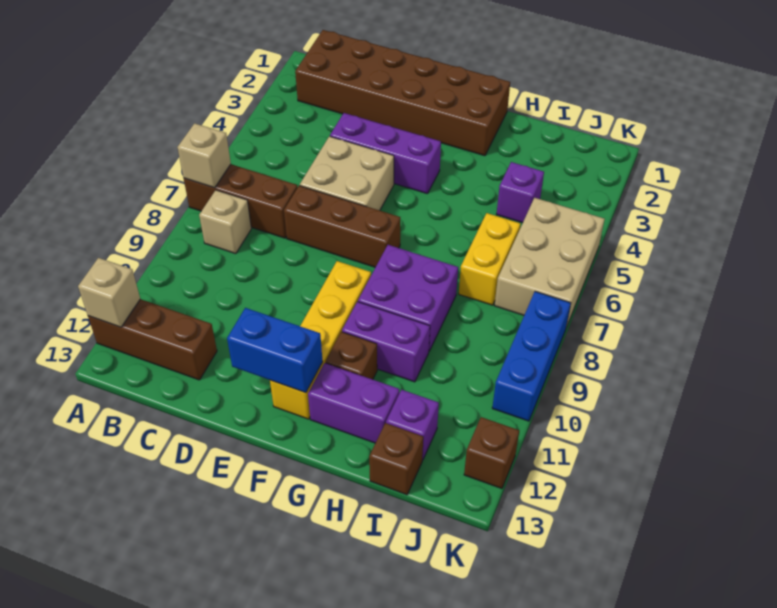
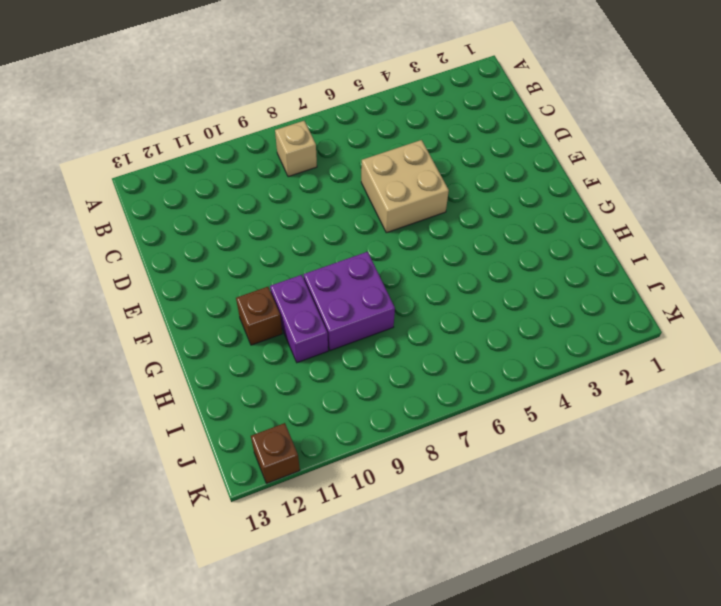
none -> brown 1x3 brick [184,164,298,238]
none -> brown 1x3 brick [88,299,217,380]
none -> brown 2x6 brick [295,30,510,156]

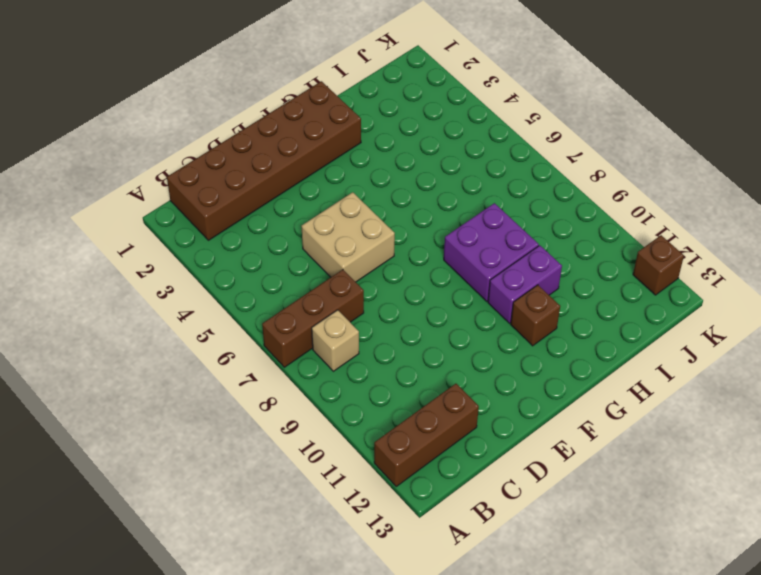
none -> purple 1x3 brick [330,113,441,194]
none -> brown 1x3 brick [284,185,400,267]
none -> yellow 1x4 brick [270,261,371,419]

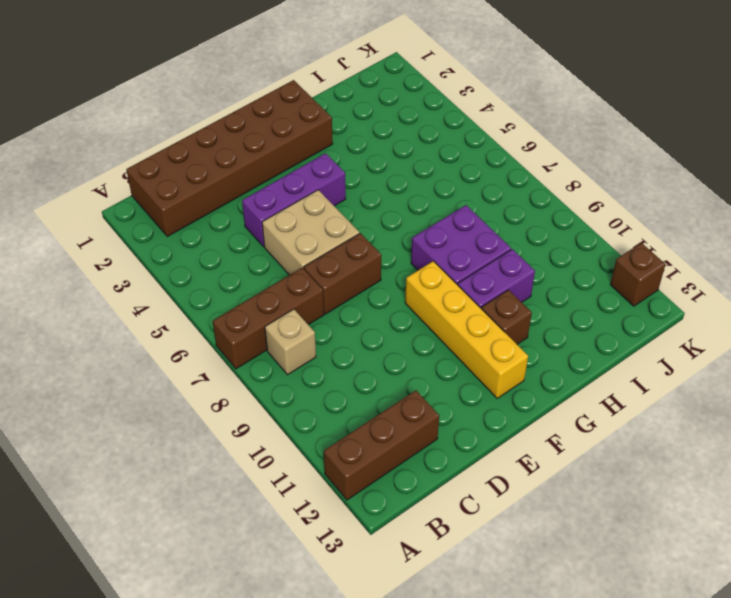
brown 1x2 brick [304,233,381,314] -> brown 1x3 brick [284,185,400,267]
none -> purple 1x2 brick [308,363,399,443]
none -> purple 1x1 brick [496,162,544,223]
none -> yellow 1x2 brick [459,213,520,305]

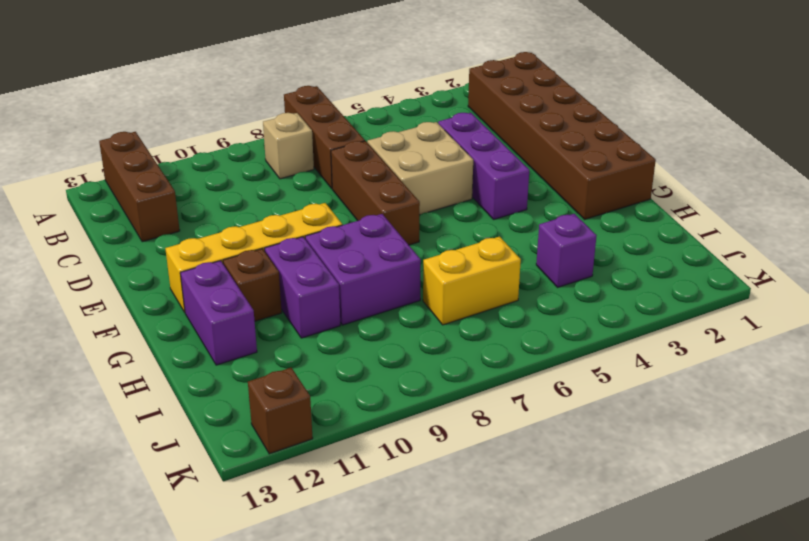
none -> purple 1x1 brick [386,390,439,460]
none -> brown 1x1 brick [369,423,423,495]
none -> tan 2x3 brick [495,198,605,327]

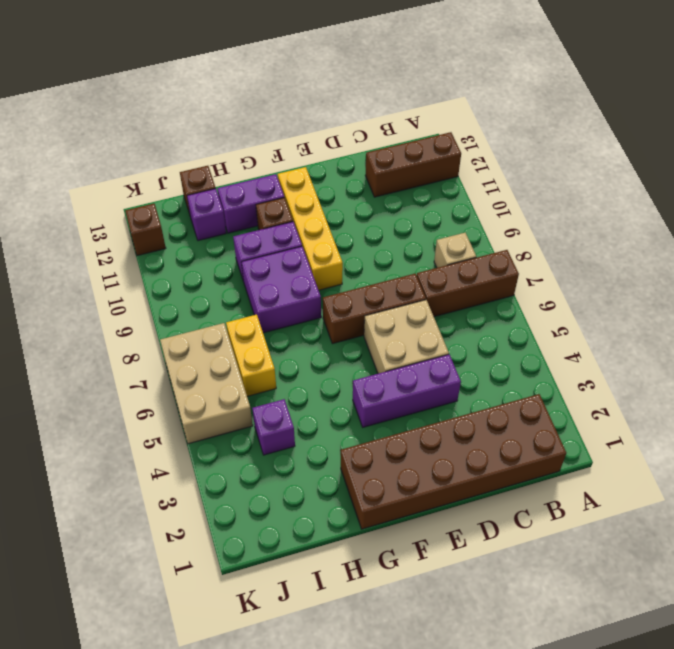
none -> blue 1x3 brick [492,292,571,421]
none -> tan 1x1 brick [177,123,231,188]
none -> tan 1x1 brick [78,258,140,327]

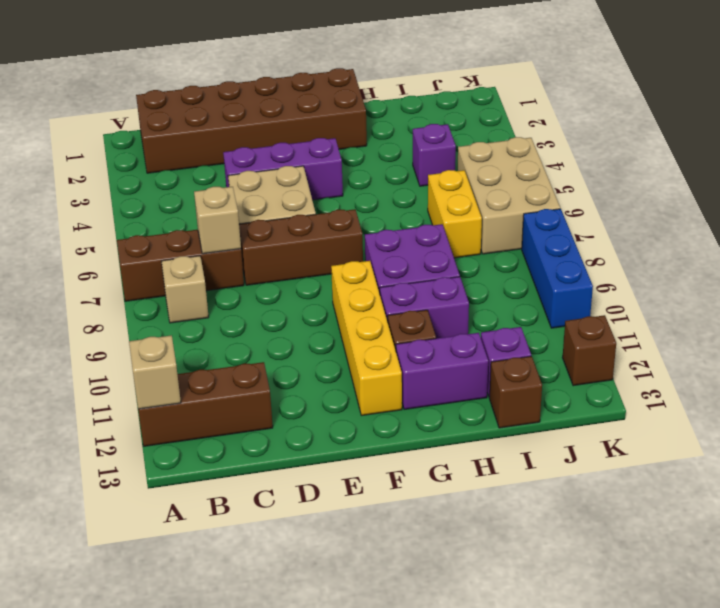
tan 1x1 brick [194,187,241,254] -> tan 1x1 brick moved to [177,123,231,188]
none -> blue 1x2 brick [227,308,323,393]

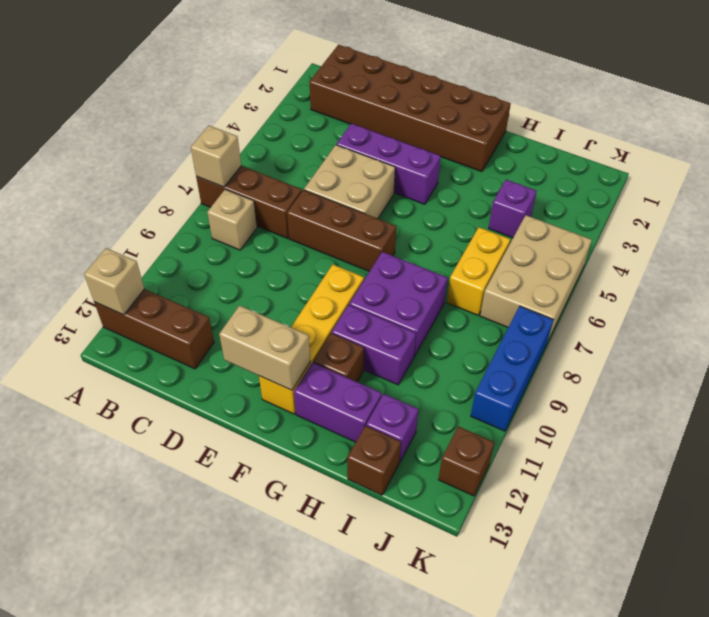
tan 1x2 brick [219,306,310,390] -> blue 1x2 brick [227,308,323,393]

